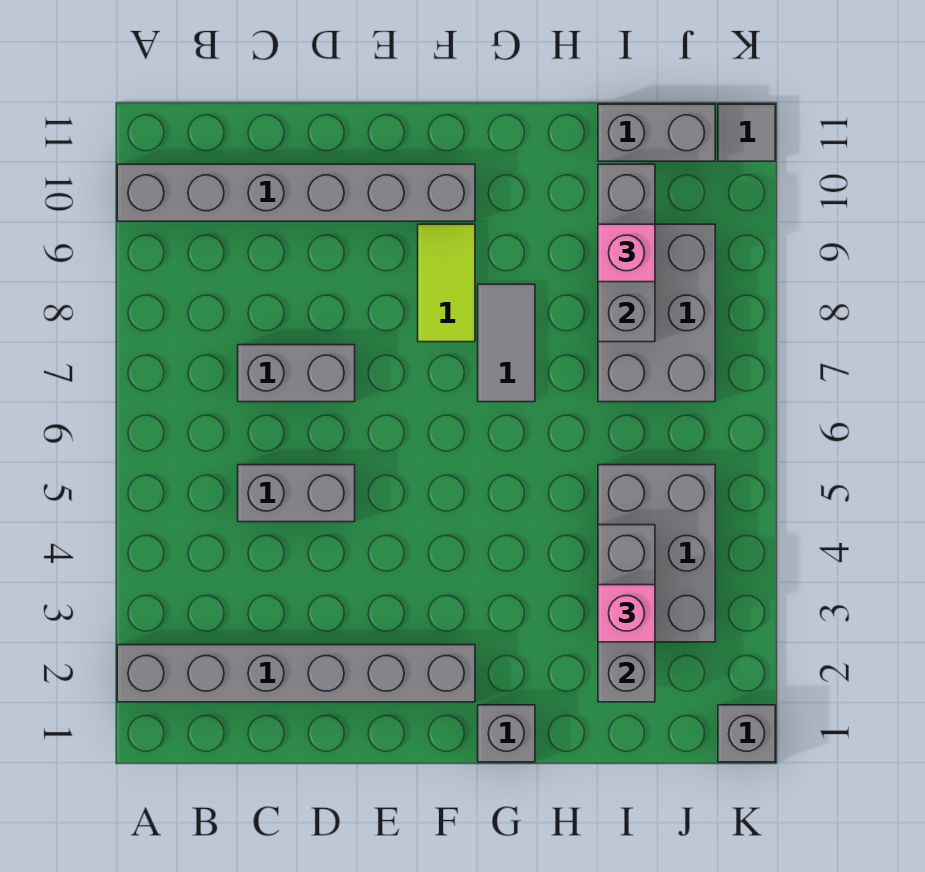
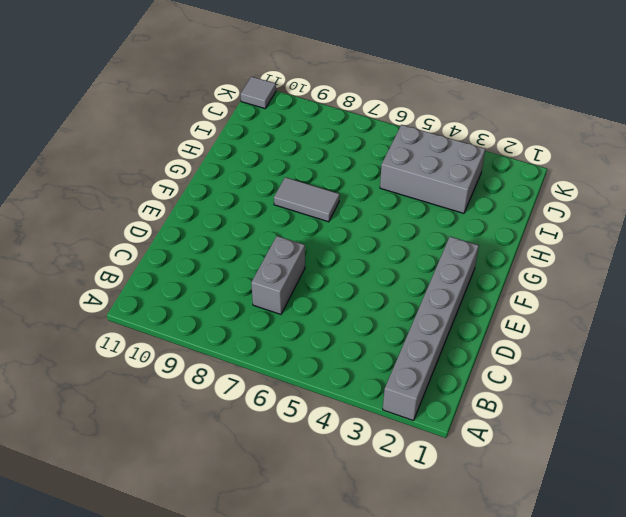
none -> grey 1x6 brick [117,164,475,221]
none -> grey 1x2 brick [238,465,355,522]
none -> lime 1x2 tile [418,224,475,342]

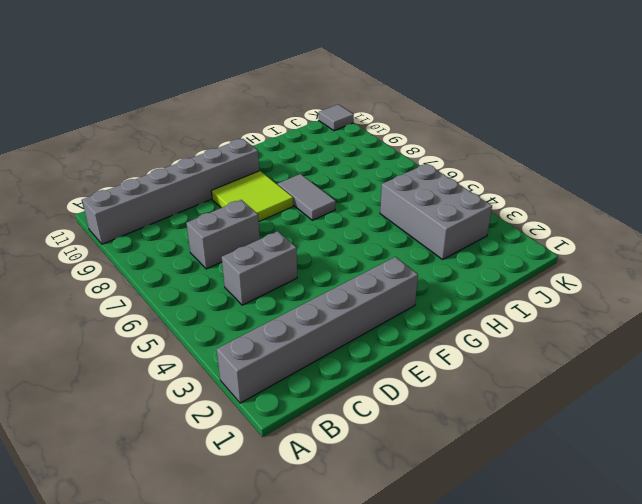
lime 2x2 tile [211,171,293,221] -> lime 1x2 tile [418,224,475,342]
none -> grey 1x1 brick [478,705,535,762]
none -> grey 2x3 brick [598,224,715,402]
none -> grey 1x2 brick [598,104,715,161]

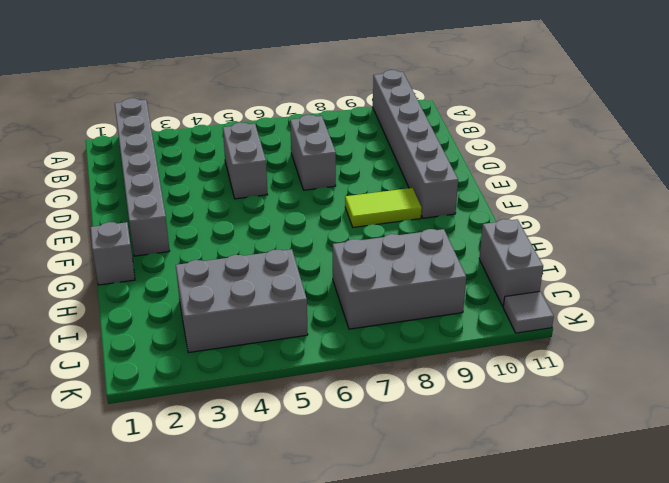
none -> grey 1x2 tile [478,284,535,402]
none -> grey 1x1 brick [718,705,775,762]
none -> grey 1x3 brick [598,525,655,702]

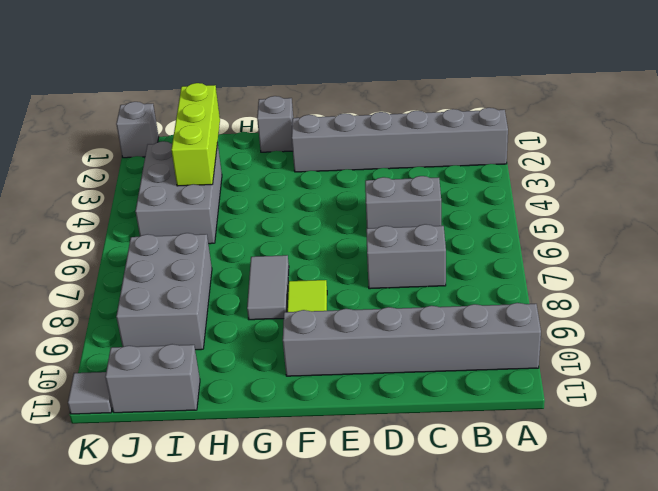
lime 1x3 brick [171,83,220,186] -> grey 1x3 brick [598,525,655,702]
none -> grey 1x3 brick [598,164,655,342]
none -> pink 1x1 brick [598,585,655,642]
none -> pink 1x1 brick [598,224,655,282]

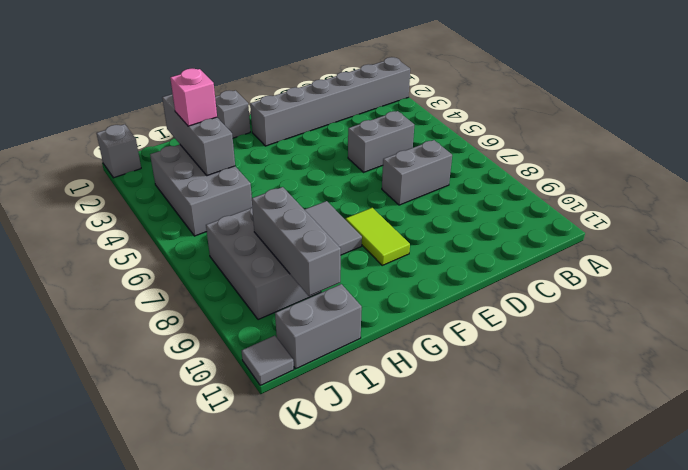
none -> grey 1x6 brick [117,164,475,221]
none -> pink 1x1 brick [598,224,655,282]

